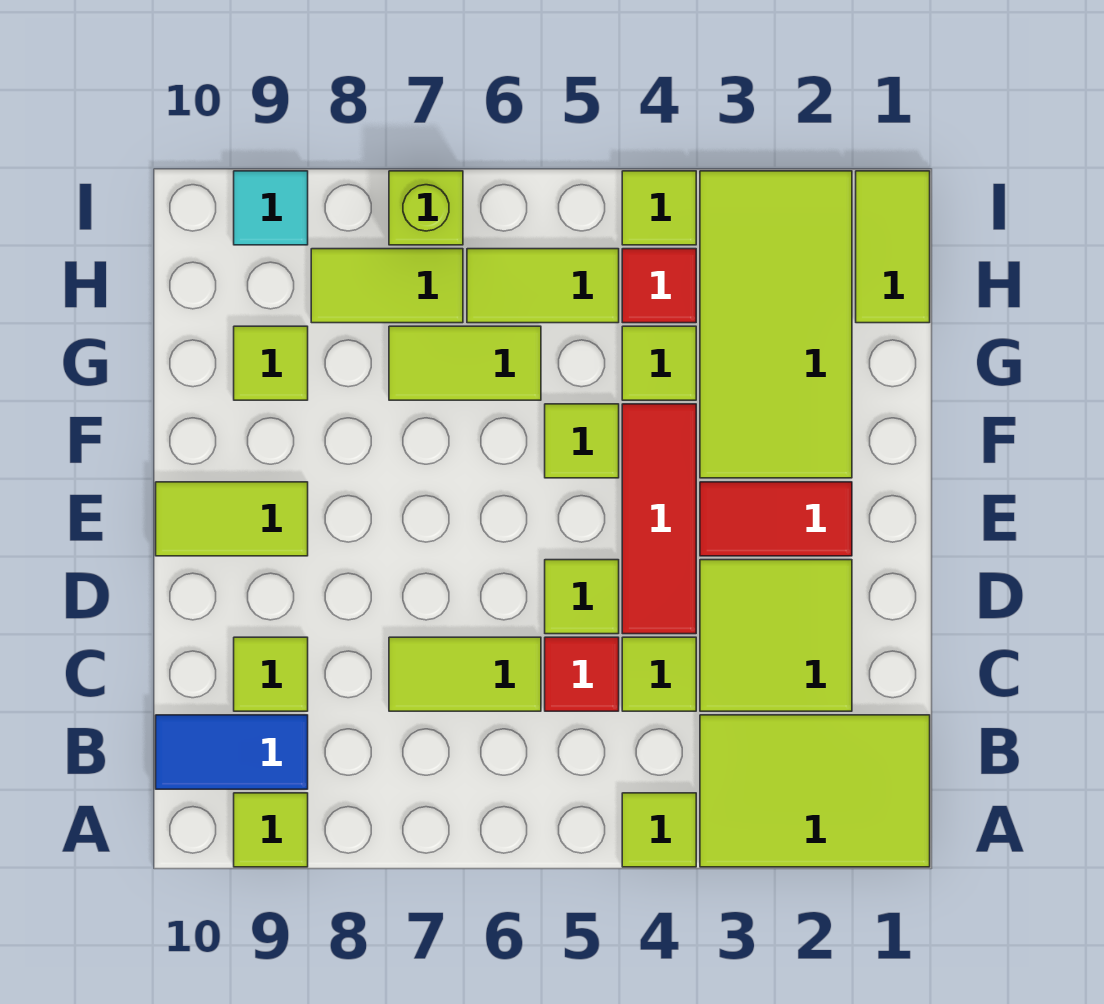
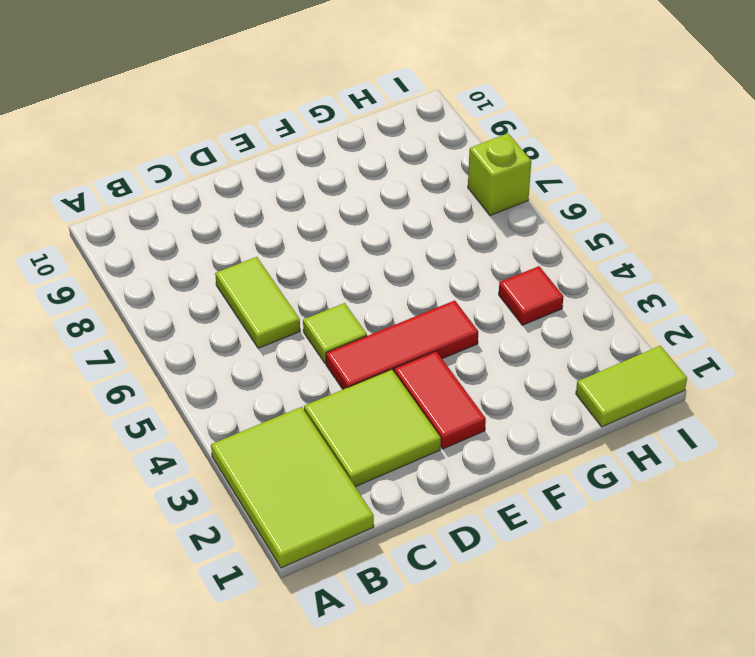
none -> lime 1x1 tile [622,793,696,867]
none -> lime 1x1 tile [234,793,308,867]
none -> blue 1x2 tile [156,715,308,789]

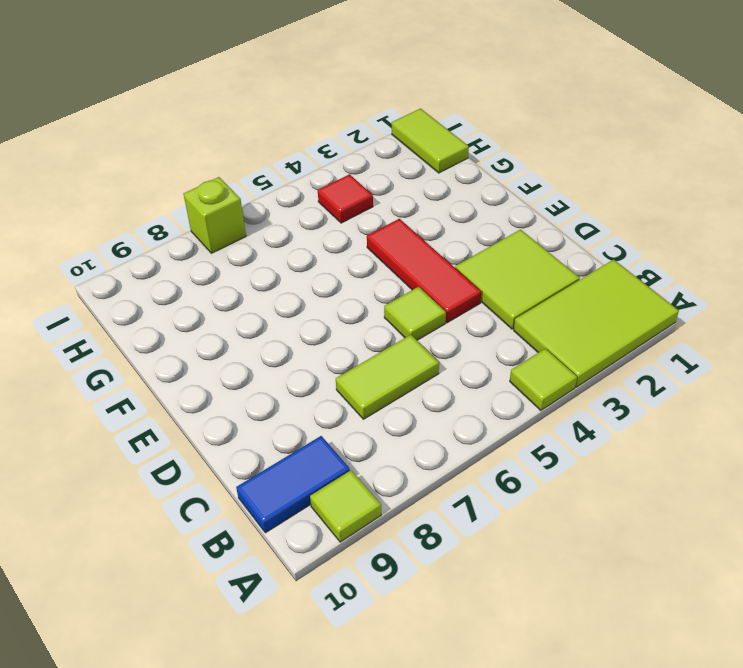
none -> lime 1x1 tile [622,637,696,711]
none -> red 1x1 tile [545,637,619,711]
none -> lime 1x1 tile [234,637,308,711]

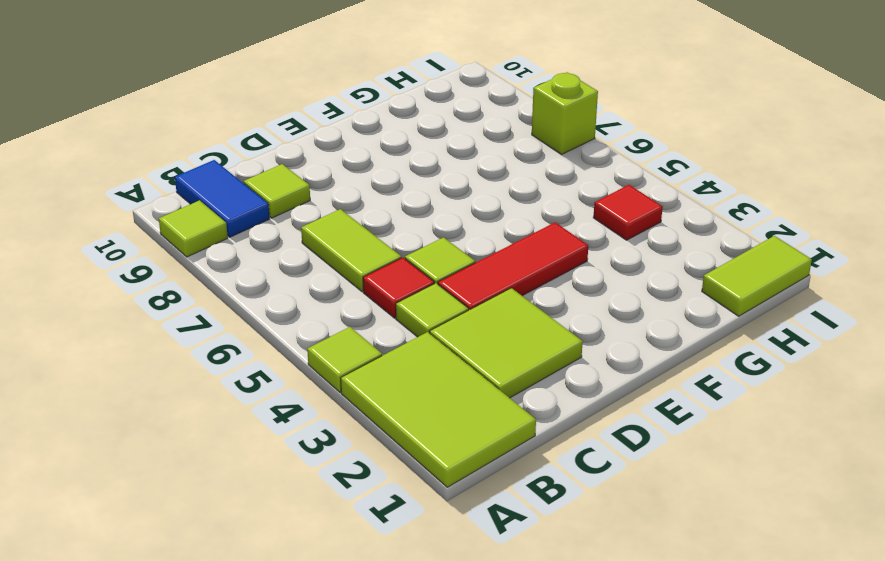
none -> red 1x2 tile [700,482,852,556]
none -> lime 1x2 tile [156,482,308,556]
none -> lime 2x4 tile [700,171,852,478]

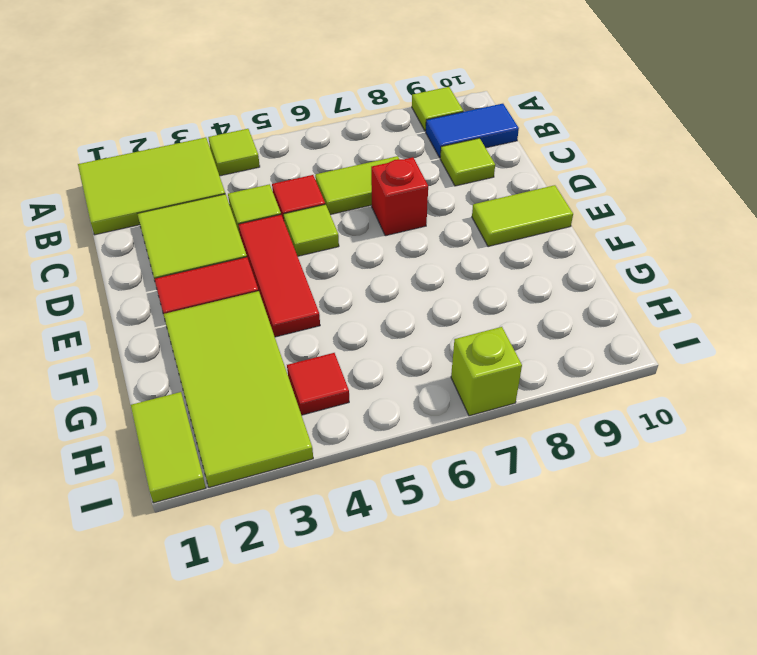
red 1x1 brick [371,157,428,236] -> none
none -> lime 1x1 tile [545,404,619,478]
none -> lime 1x1 tile [622,326,696,400]
none -> lime 1x2 tile [389,326,541,400]

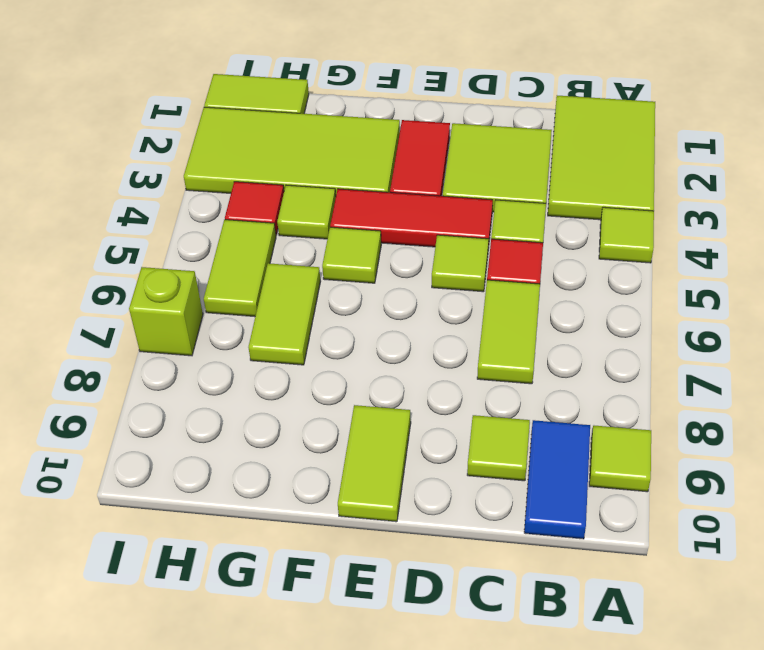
none -> lime 1x1 tile [234,326,308,400]
none -> lime 1x2 tile [311,249,463,323]
none -> lime 1x1 tile [622,171,696,245]

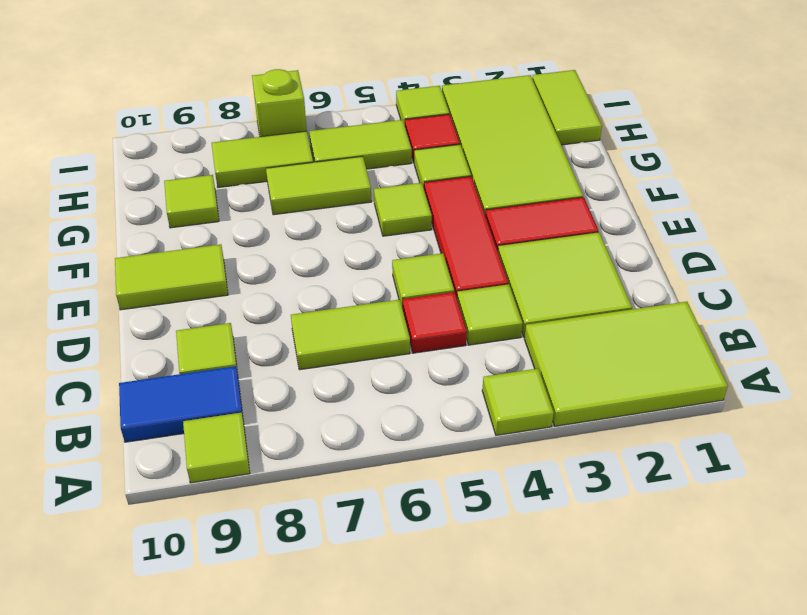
none -> cyan 1x1 tile [234,171,308,245]

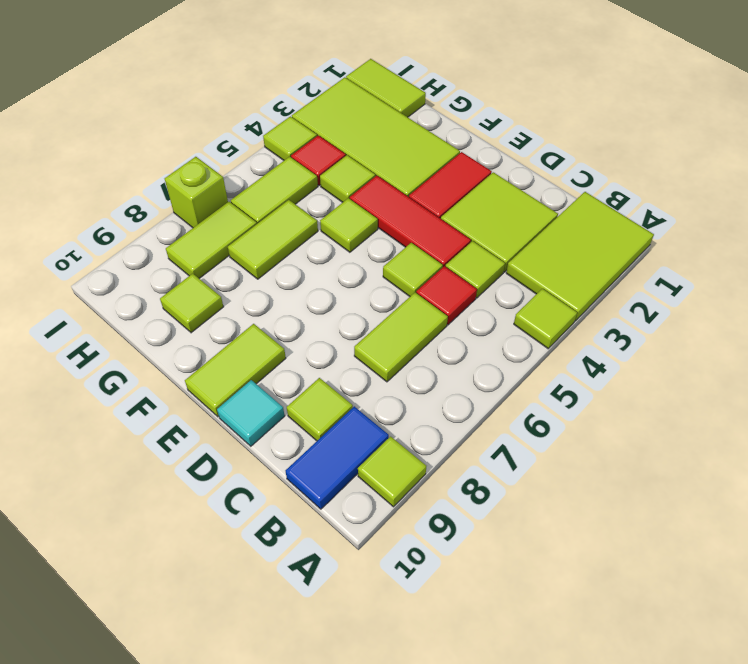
cyan 1x1 tile [217,380,285,446] -> cyan 1x1 tile moved to [234,171,308,245]

